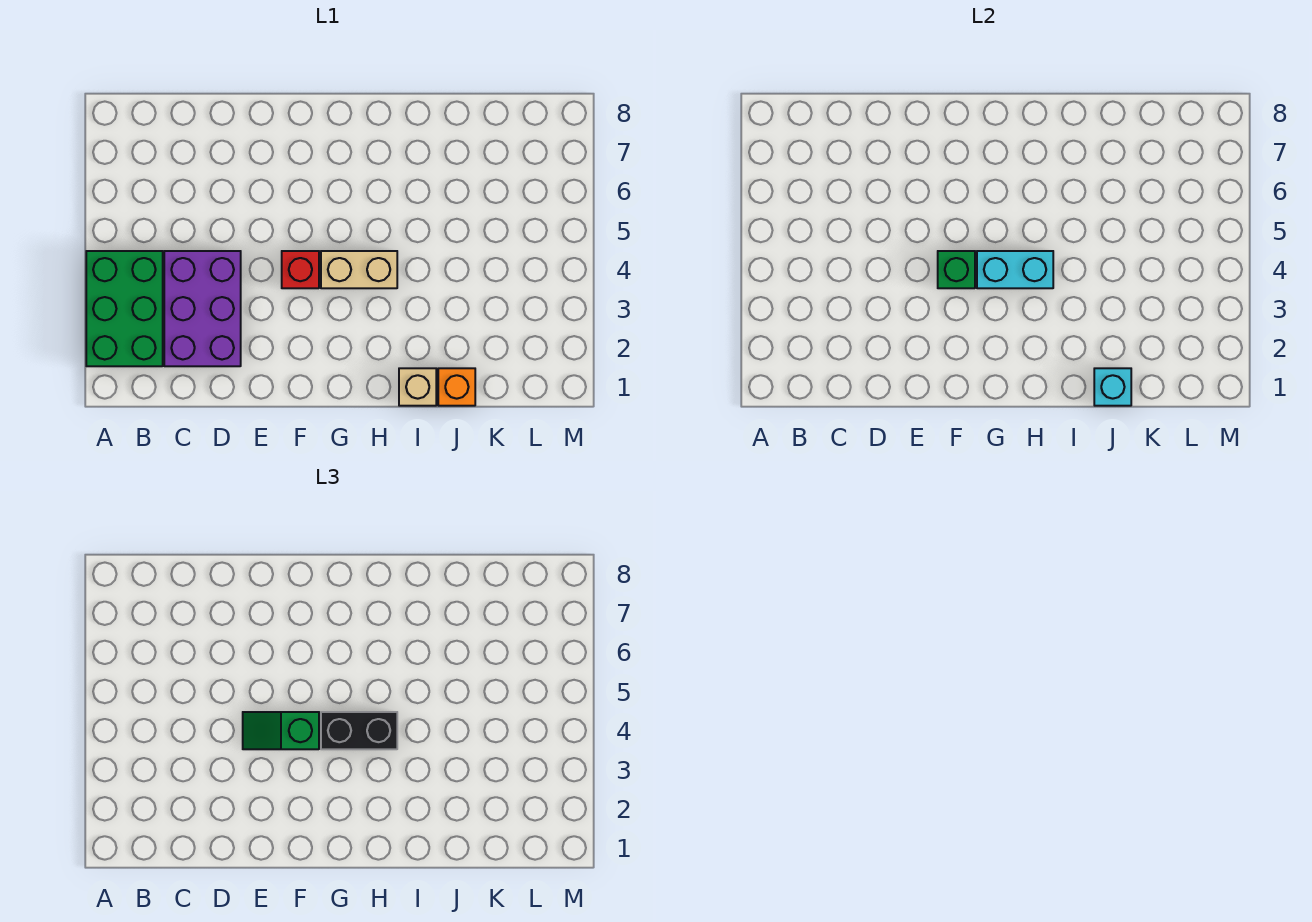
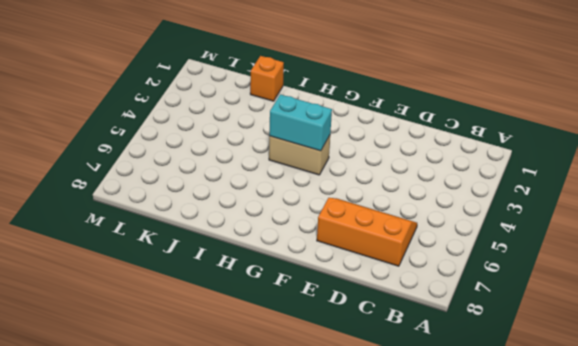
orange 2x3 slope [317,198,417,266] -> none
none -> green 2x3 brick [86,251,163,366]
none -> purple 2x3 brick [164,251,241,366]

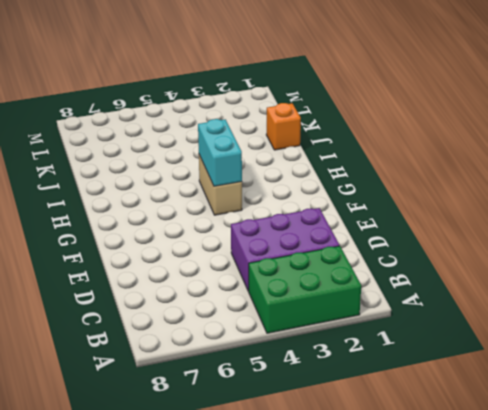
none -> red 1x1 brick [282,251,319,288]
none -> tan 1x1 brick [399,368,436,406]

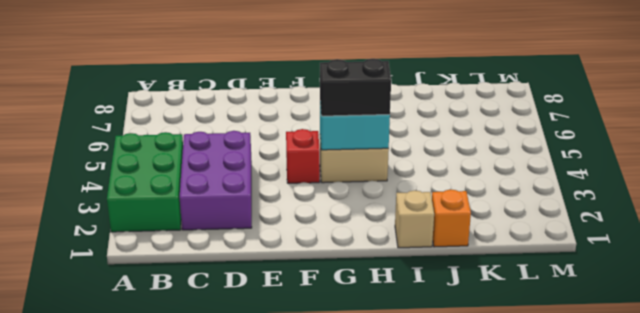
none -> green 1x1 brick [938,251,975,288]
none -> cyan 1x1 brick [1094,368,1131,406]

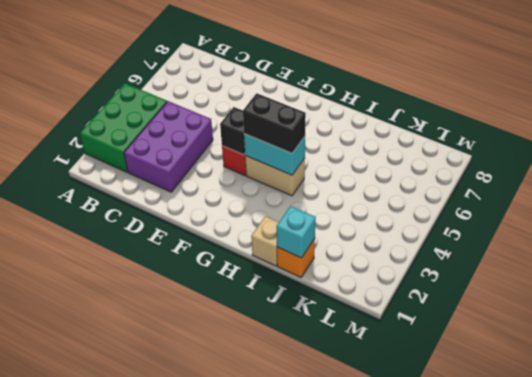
black 1x1 brick [220,107,245,155] -> green 1x1 brick [938,251,975,288]
none -> green 1x2 slope [243,712,319,749]

